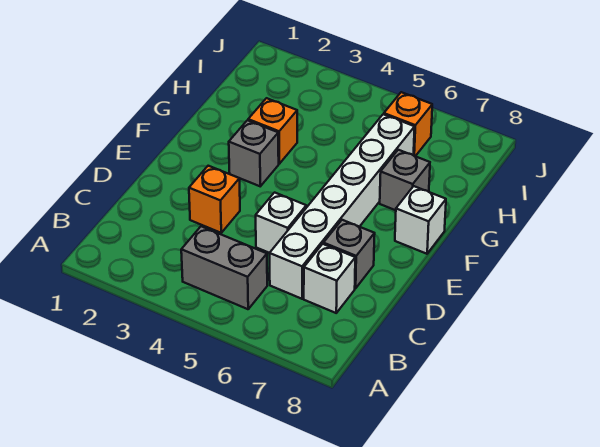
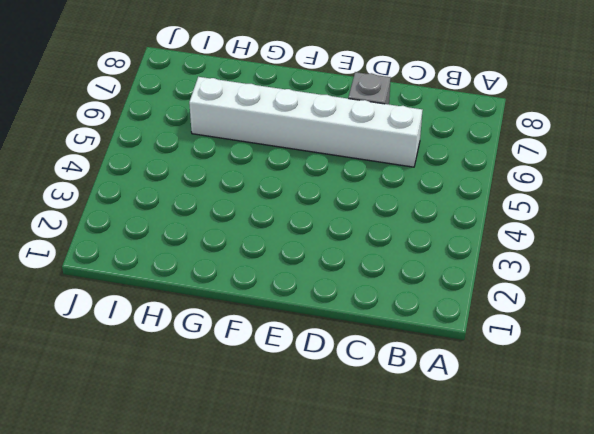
none -> grey 1x2 brick [181,226,267,309]
none -> white 1x1 brick [304,244,355,313]

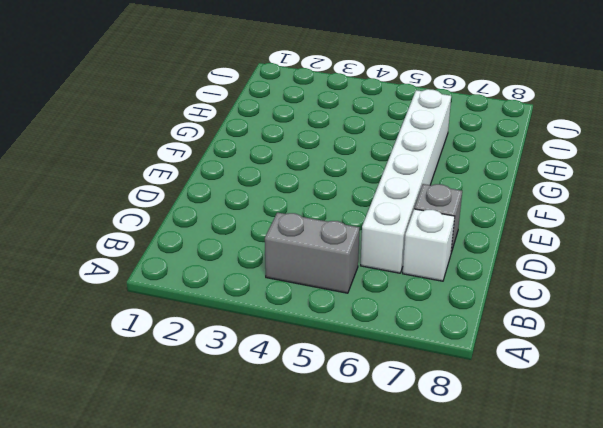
none -> orange 1x1 brick [189,166,240,233]
none -> white 1x1 brick [256,193,306,253]

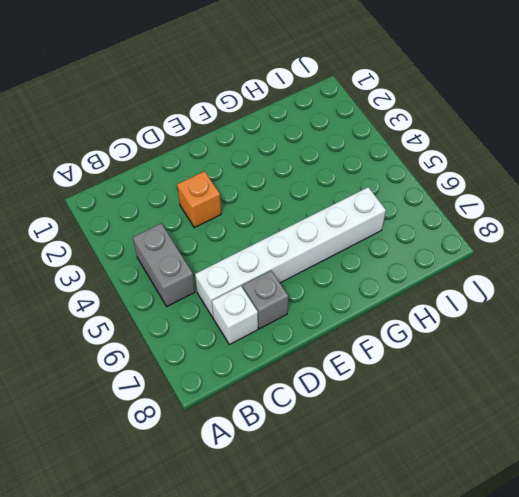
none -> white 1x1 brick [256,193,306,253]
none -> grey 1x1 brick [229,120,279,186]

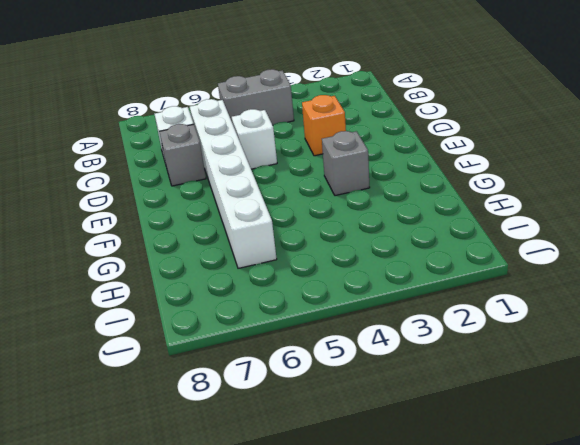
none -> white 1x1 brick [395,186,446,254]
none -> orange 1x1 brick [248,98,297,164]

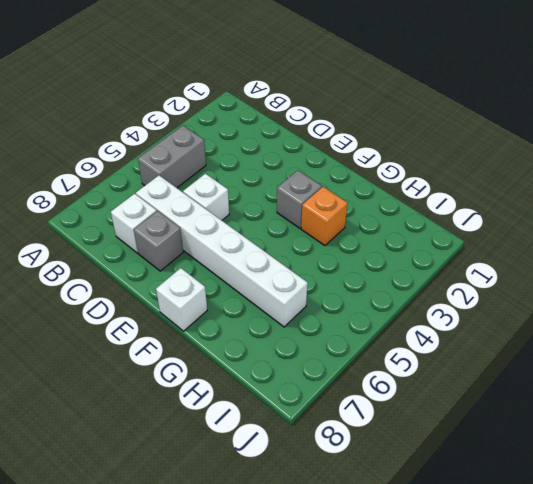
none -> orange 1x1 brick [189,166,240,233]
none -> grey 1x1 brick [380,150,430,210]

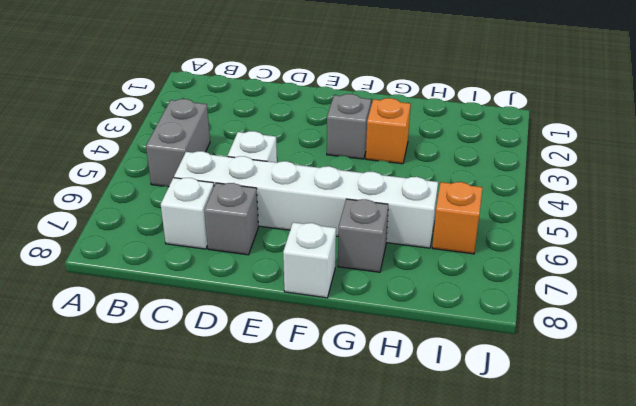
none -> orange 1x1 brick [189,166,240,233]

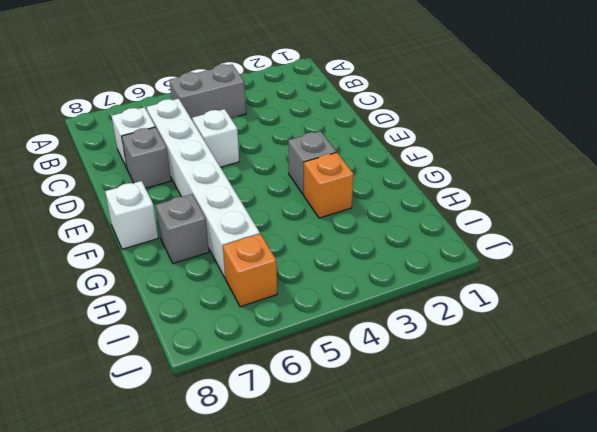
none -> orange 1x1 brick [189,166,240,233]

